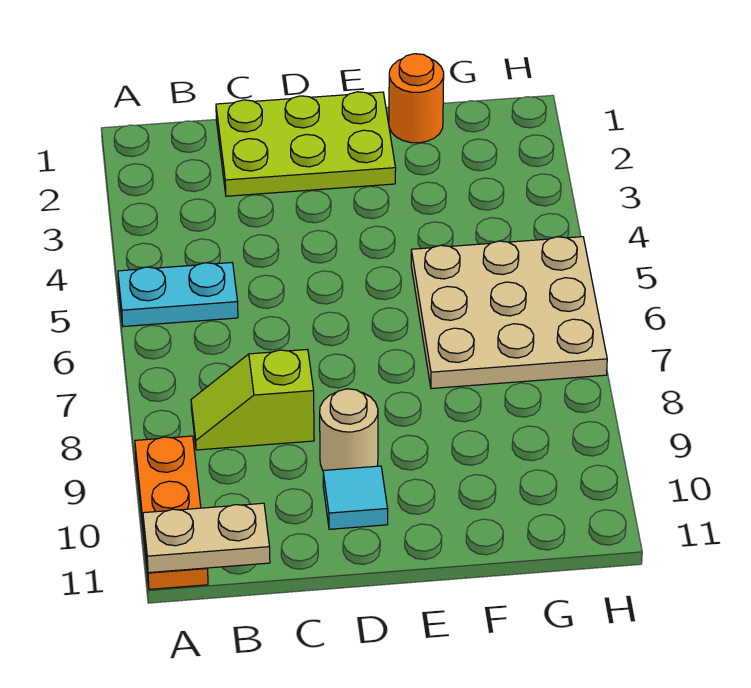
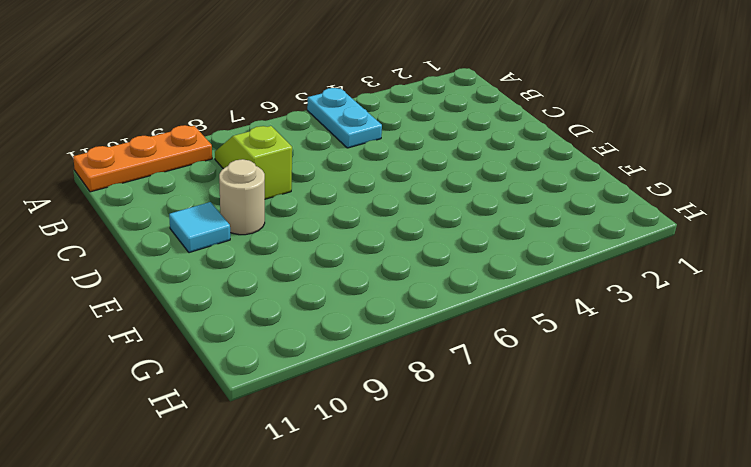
none -> lime 2x3 plate [216,92,396,196]
none -> orange 1x1 round brick [389,54,444,143]

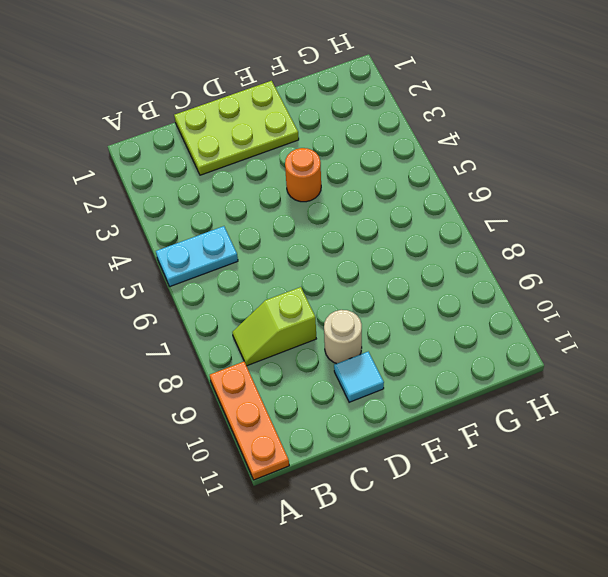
orange 1x1 round brick [285,148,321,202] -> orange 1x1 round brick moved to [389,54,444,143]
none -> tan 3x3 plate [411,237,607,389]
none -> tan 1x2 plate [143,503,270,573]

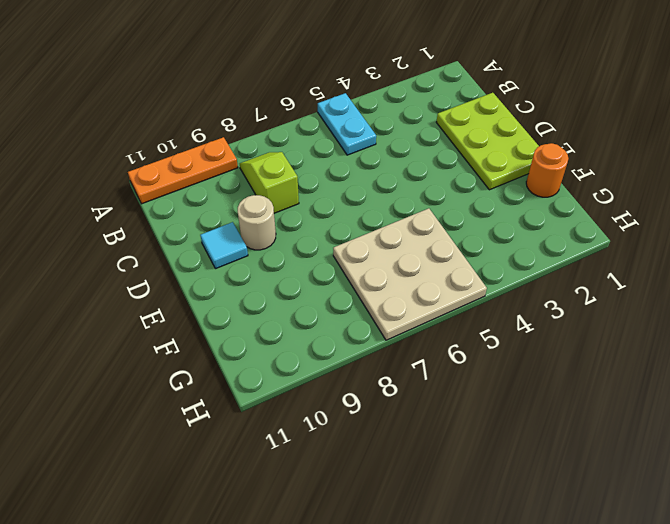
none -> tan 1x2 plate [143,503,270,573]

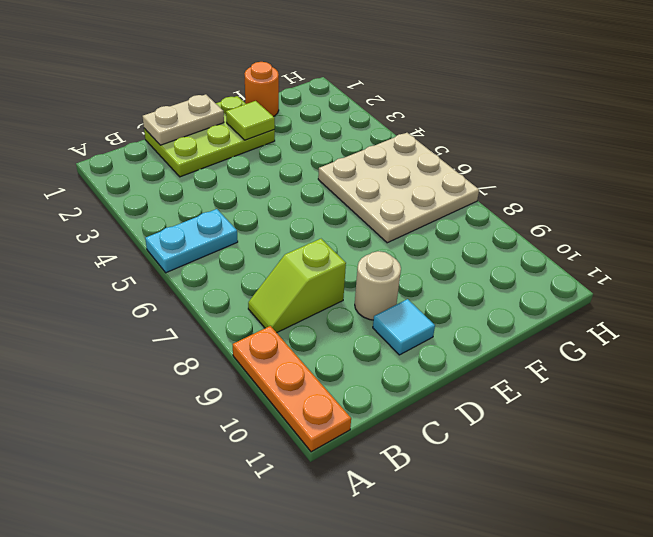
tan 1x2 plate [142,94,224,145] -> tan 1x2 plate moved to [143,503,270,573]
lime 1x1 tile [226,101,275,140] -> none

